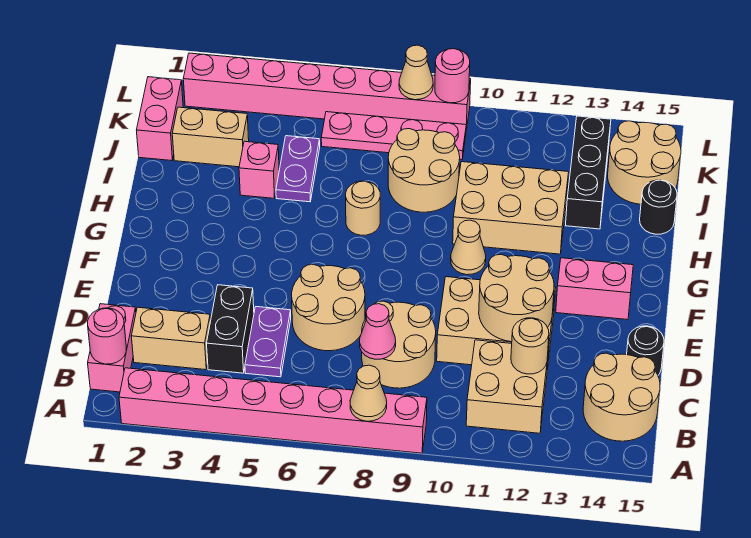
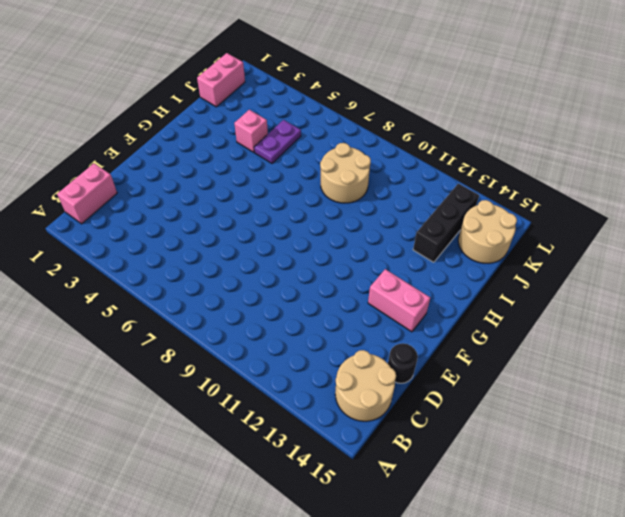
none -> pink 1x8 brick [119,368,427,453]
none -> tan 2x2 brick [466,340,549,433]
none -> tan 1x2 brick [131,307,210,370]
none -> black 1x2 brick [207,285,254,373]

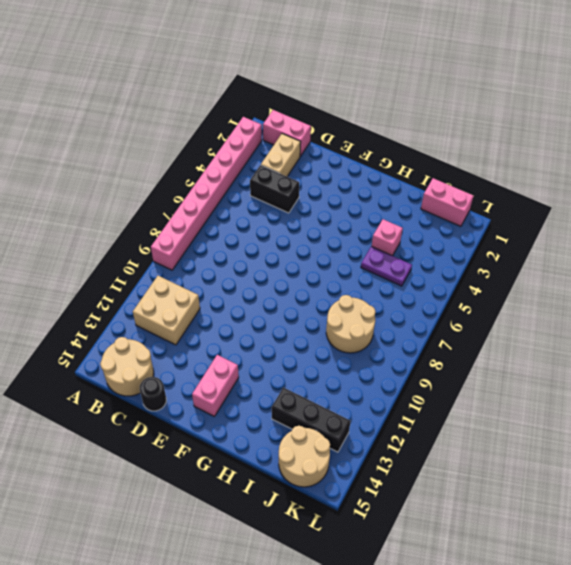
none -> purple 1x2 plate [245,307,291,377]
none -> tan 2x2 round brick [362,301,436,388]
none -> tan 2x2 round brick [292,264,365,351]
none -> tan 2x3 brick [437,277,556,370]

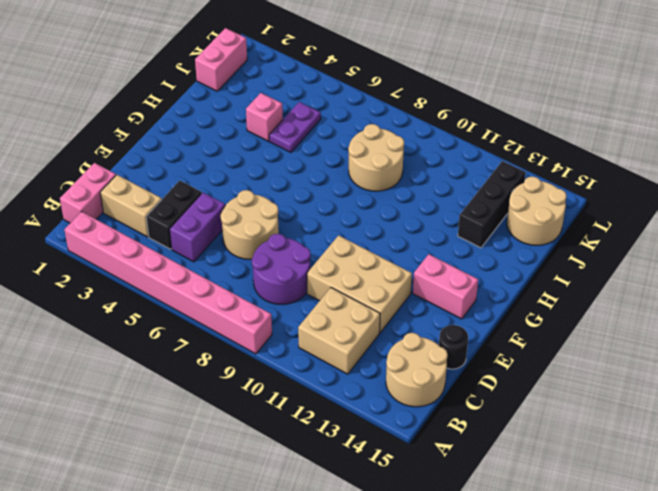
purple 1x2 brick [170,193,225,262] -> purple 1x2 plate [245,307,291,377]
purple 2x2 round brick [252,234,311,304] -> tan 2x2 round brick [362,301,436,388]
none -> tan 1x1 cone [451,220,486,275]
none -> tan 1x1 round brick [346,181,380,235]
none -> tan 2x3 brick [453,162,569,254]
none -> black 1x1 round brick [640,180,677,234]

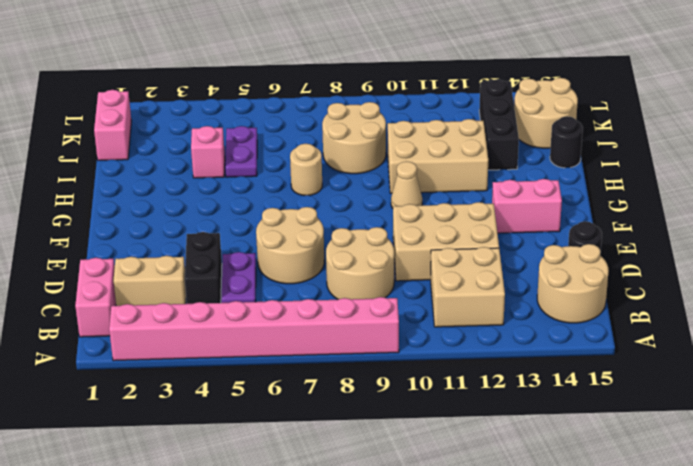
none -> tan 1x2 brick [172,107,249,167]
none -> pink 1x4 plate [321,112,466,160]
none -> pink 1x8 brick [183,53,471,130]
none -> tan 1x1 cone [350,365,387,421]

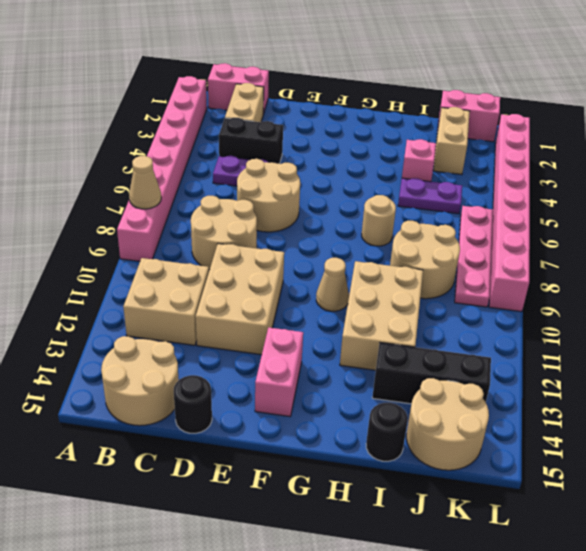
none -> pink 1x1 round brick [88,308,126,364]
none -> pink 1x1 cone [360,304,396,359]
none -> tan 1x1 round brick [511,318,549,374]
none -> tan 2x2 round brick [479,255,554,342]

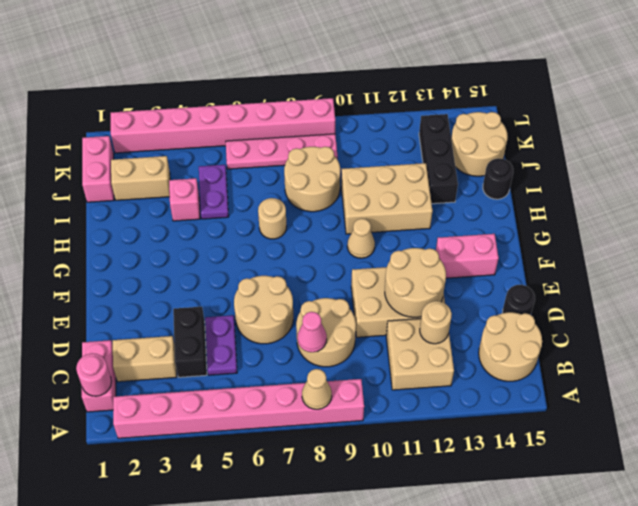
none -> tan 1x1 cone [399,45,433,100]
none -> pink 1x1 round brick [435,49,470,103]

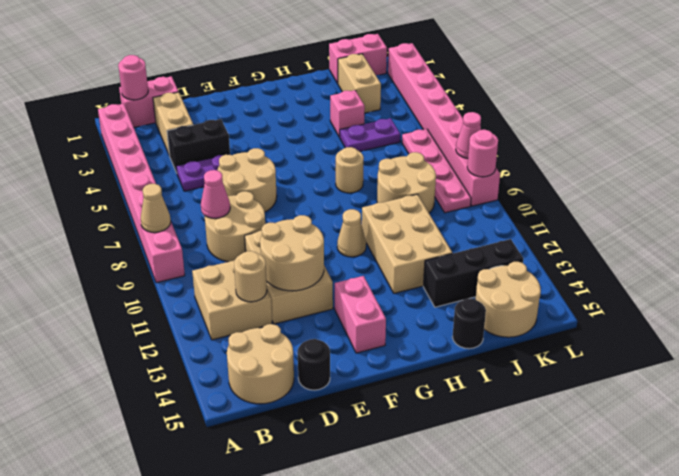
pink 1x1 cone [456,112,481,158] -> tan 1x1 cone [399,45,433,100]

